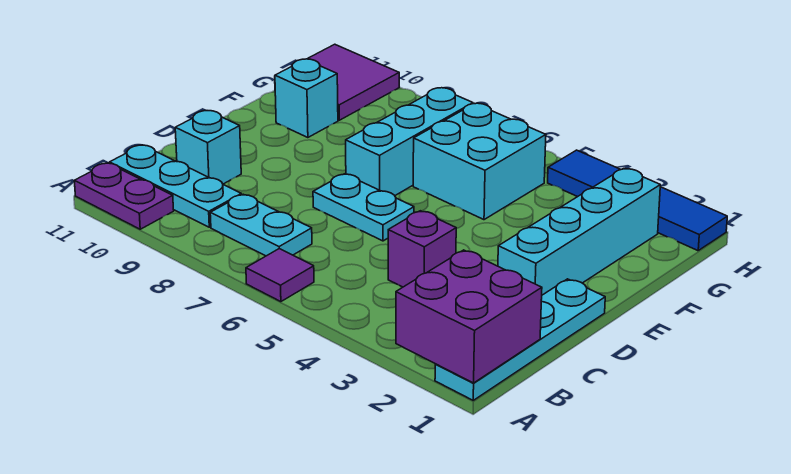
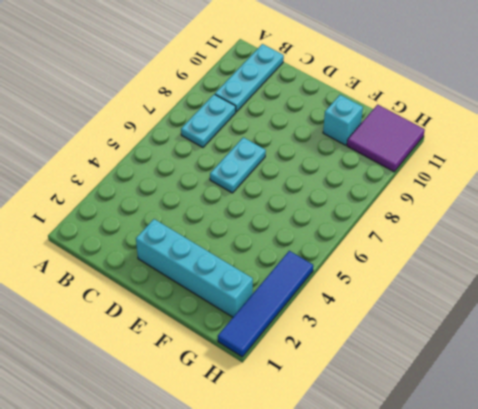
none -> cyan 1x4 plate [435,279,605,400]
none -> purple 1x1 tile [246,249,314,302]
none -> purple 1x2 plate [74,163,174,229]

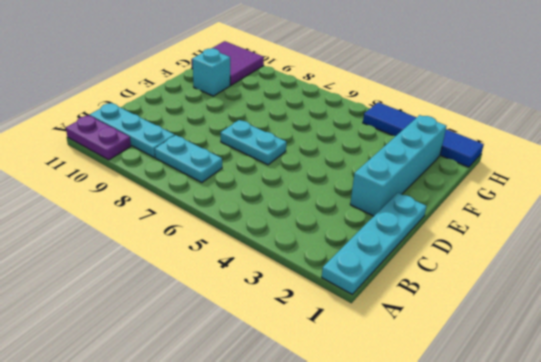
none -> purple 1x1 tile [246,249,314,302]
none -> purple 1x1 brick [388,211,456,287]
none -> cyan 1x1 brick [175,111,241,184]

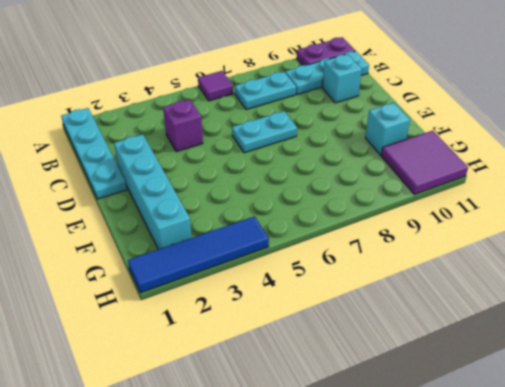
none -> cyan 1x3 brick [346,88,473,195]
none -> cyan 2x2 brick [413,103,546,220]
none -> purple 2x2 brick [396,250,542,383]

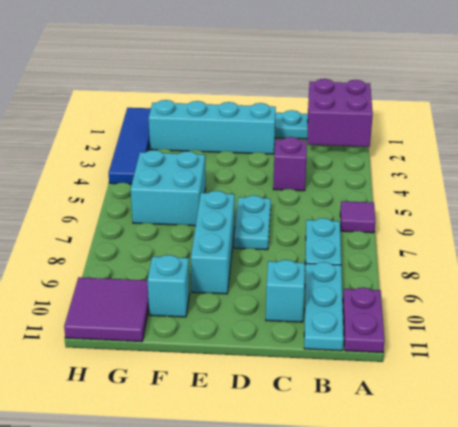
cyan 1x3 brick [191,191,235,294] -> cyan 1x3 brick turned to [346,88,473,195]

